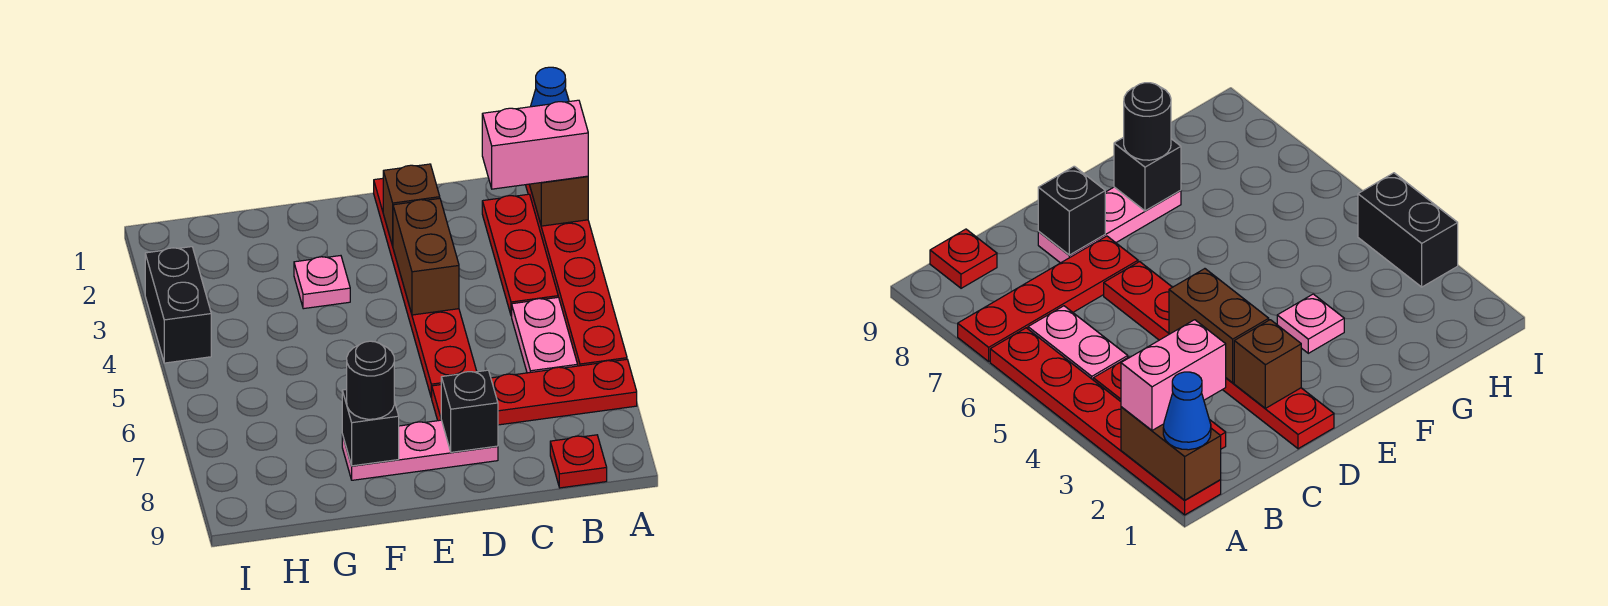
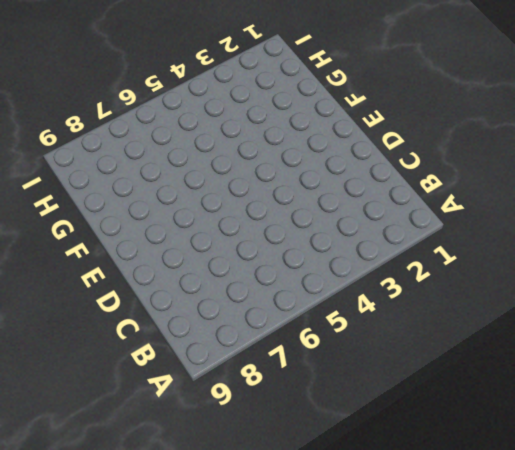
none -> red 1x6 plate [526,184,627,366]
none -> red 1x4 plate [432,359,637,425]
none -> red 1x3 plate [482,194,558,316]

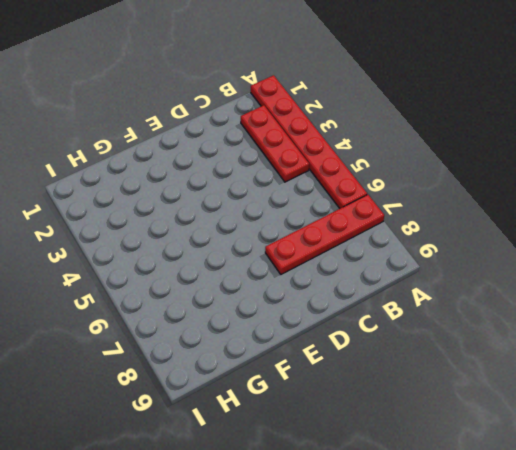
none -> pink 1x2 plate [512,297,578,373]
none -> red 1x1 plate [550,435,607,488]
none -> red 1x6 plate [374,178,477,398]

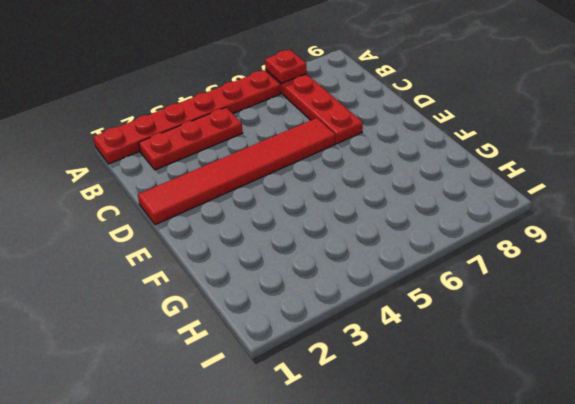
red 1x1 plate [265,50,307,83] -> red 1x1 plate moved to [550,435,607,488]
red 1x6 tile [138,118,335,225] -> red 1x6 plate [374,178,477,398]
none -> pink 1x2 plate [512,297,578,373]
none -> pink 1x3 plate [342,420,498,480]
none -> pink 1x1 plate [294,256,350,309]

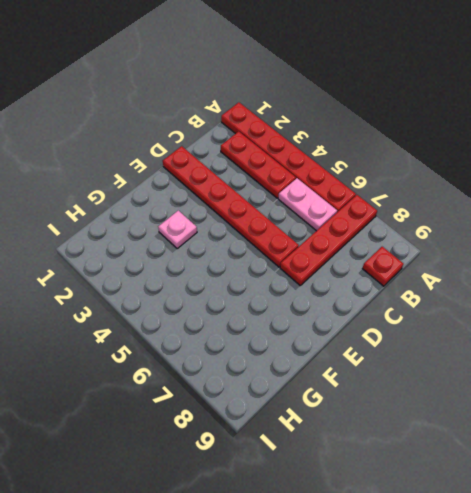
none -> pink 1x3 plate [342,420,498,480]
none -> black 1x2 brick [145,247,211,363]
none -> brown 1x2 brick [529,176,588,226]

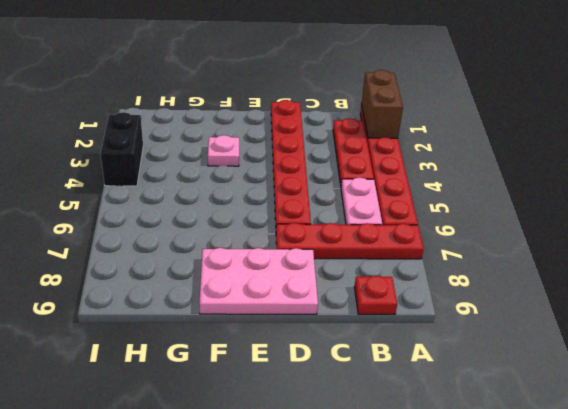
pink 2x3 plate [199,248,318,314] -> pink 1x3 plate [342,420,498,480]
none -> brown 1x1 brick [383,164,440,246]
none -> brown 1x2 brick [393,198,459,315]
none -> black 1x1 brick [441,370,498,452]

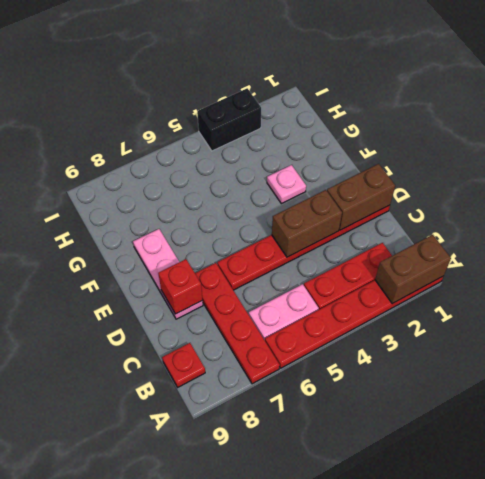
brown 1x2 brick [327,164,395,230] -> brown 1x1 brick [383,164,440,246]
red 1x1 brick [158,259,203,314] -> black 1x1 brick [441,370,498,452]
none -> black 1x1 brick [342,389,399,466]
none -> blue 1x1 cone [531,67,569,107]
none -> pink 1x2 brick [482,100,588,189]

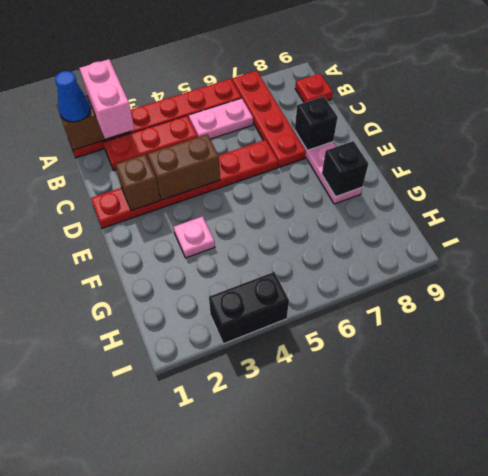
none -> black 1x1 round brick [347,341,394,419]

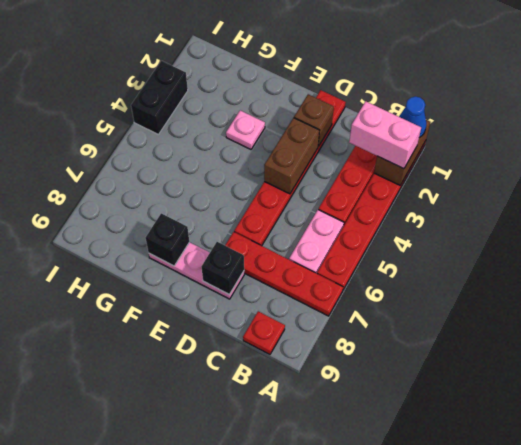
none -> black 1x1 round brick [347,341,394,419]

